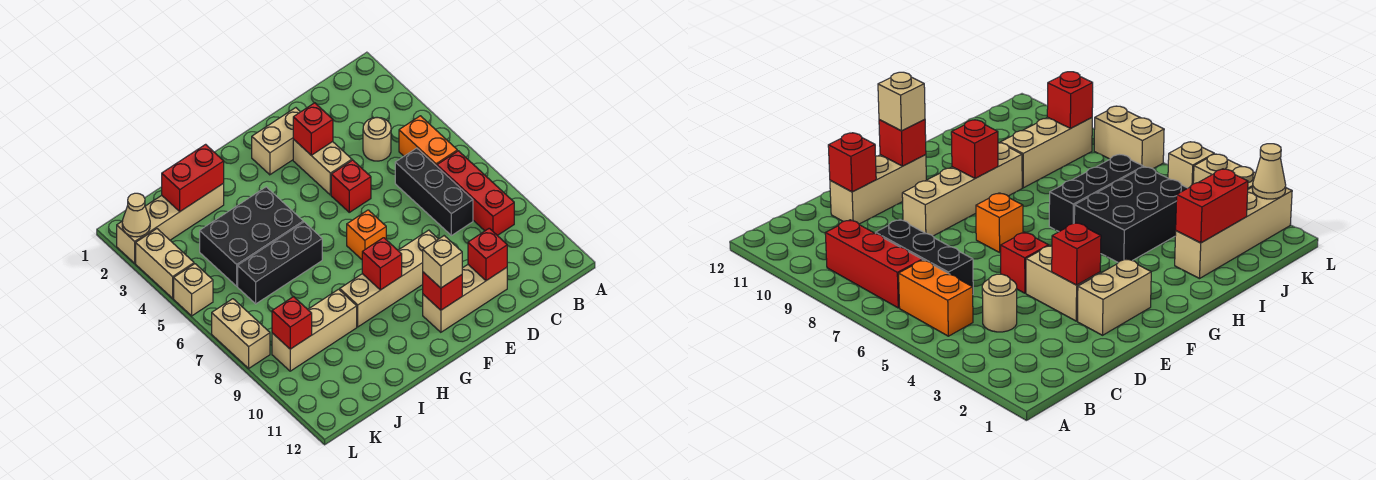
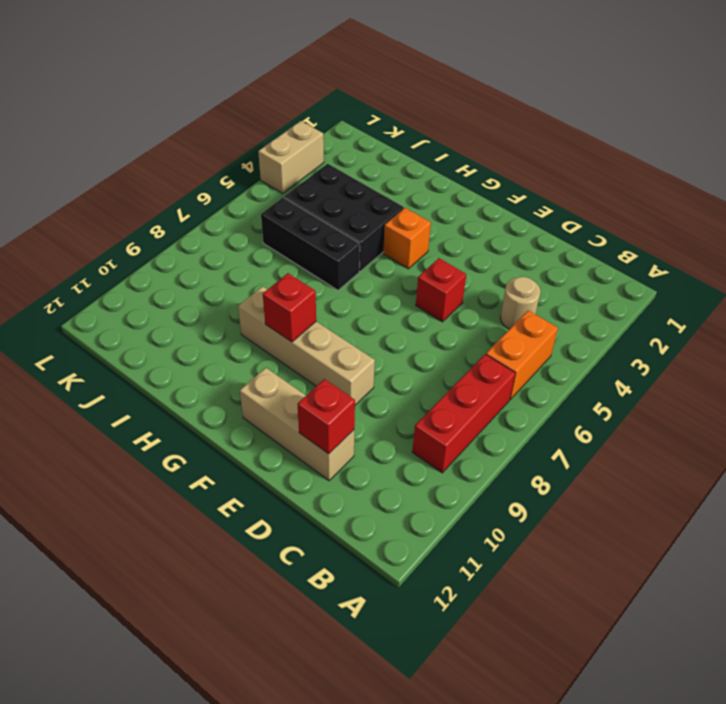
orange 1x1 brick [383,208,431,269] -> orange 1x1 brick moved to [347,210,386,259]
none -> black 1x3 brick [395,148,473,236]
none -> tan 1x2 brick [252,108,300,175]
none -> tan 1x2 brick [293,139,352,195]

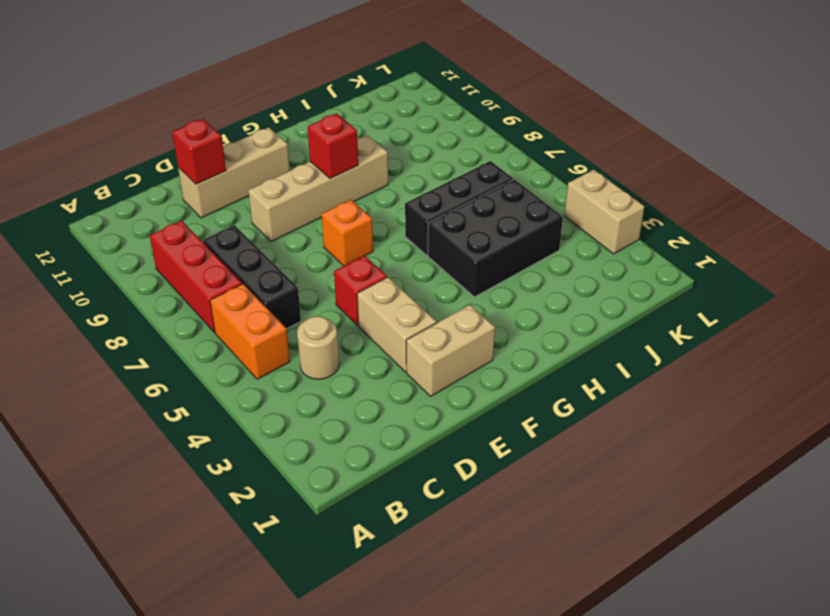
none -> tan 1x4 brick [117,183,224,263]
none -> tan 1x3 brick [272,289,357,371]
none -> tan 1x1 brick [174,264,213,316]

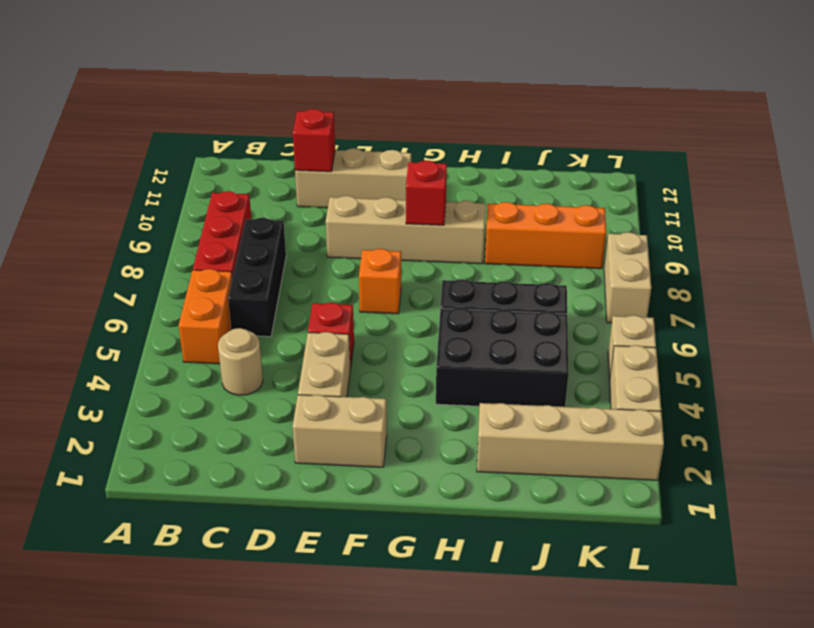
orange 1x3 brick [485,202,606,269] -> tan 1x3 brick [272,289,357,371]
none -> red 1x1 brick [293,103,333,155]
none -> red 1x1 brick [423,272,462,310]
none -> red 1x2 brick [162,144,224,211]

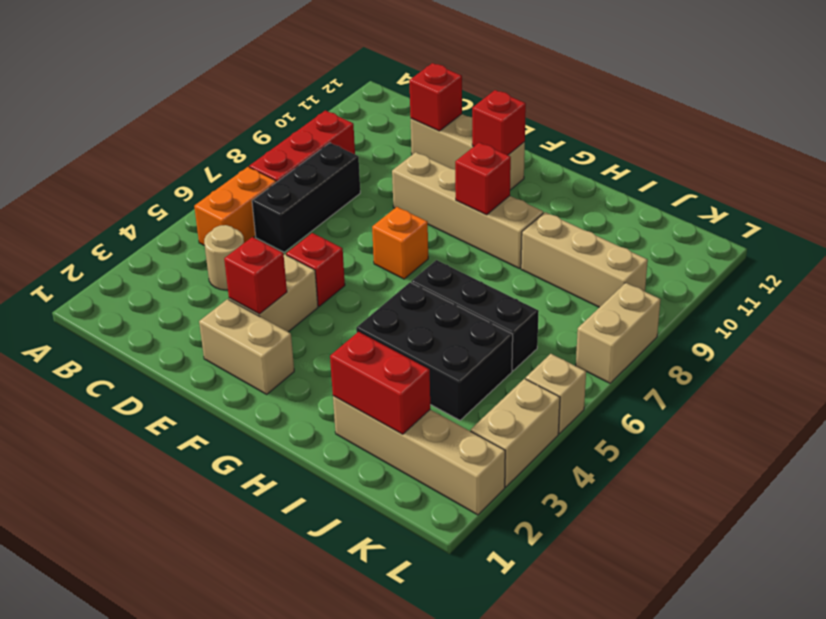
none -> red 1x1 brick [272,297,312,349]
none -> tan 1x1 cone [122,193,150,237]
none -> tan 1x1 brick [423,236,462,288]

